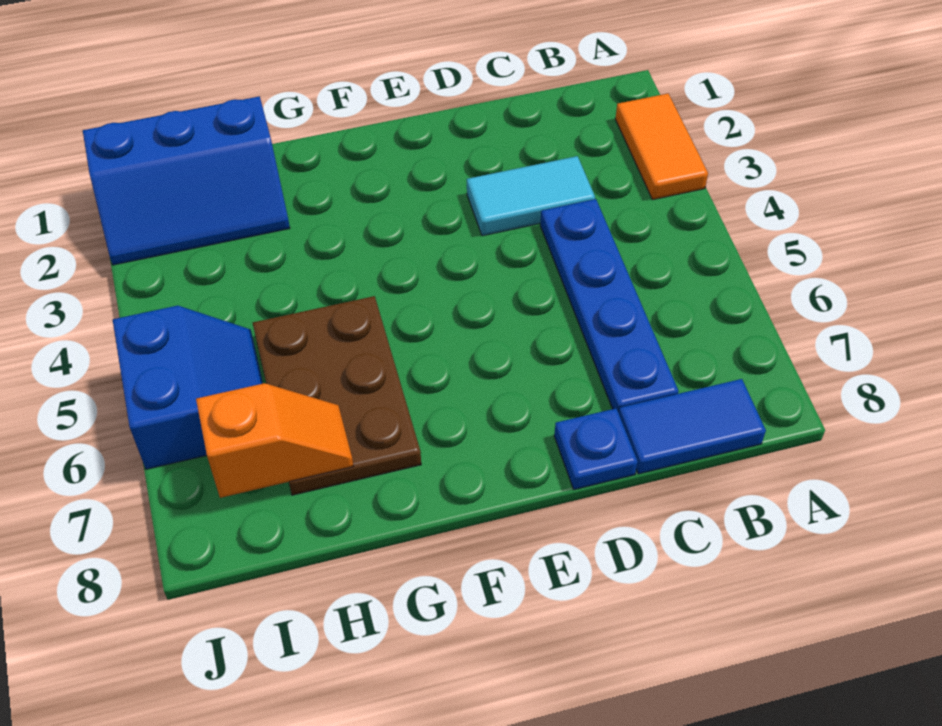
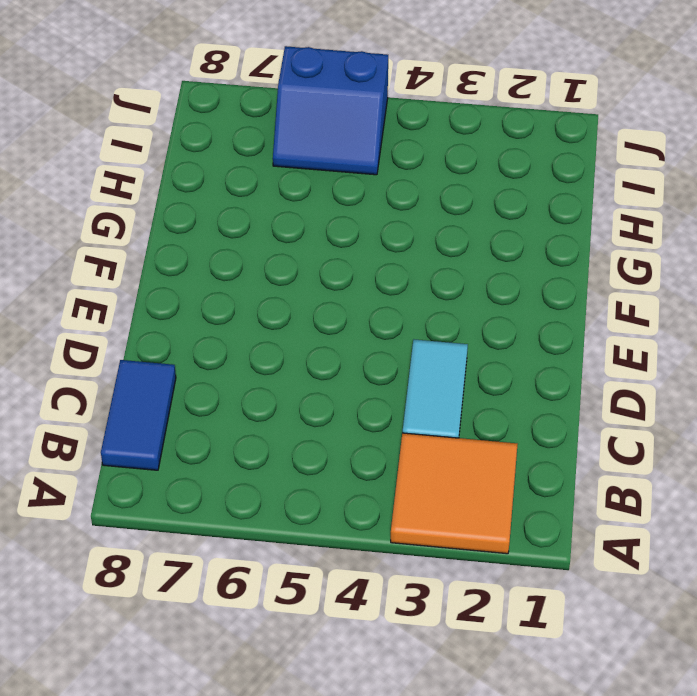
orange 2x2 tile [391,433,518,554] -> orange 1x2 tile [615,94,708,200]
none -> blue 1x4 plate [540,199,679,413]
none -> blue 1x1 plate [554,409,638,490]

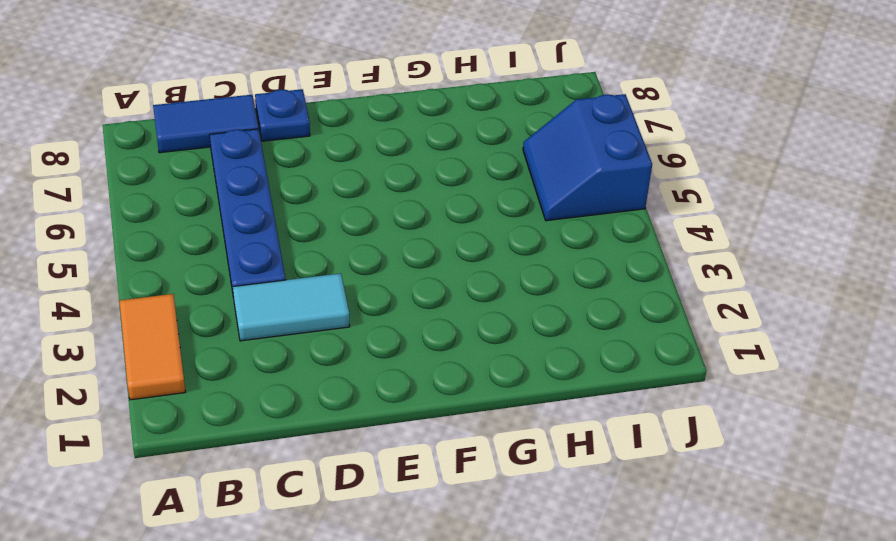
none -> brown 2x3 plate [253,296,421,495]
none -> blue 2x3 slope [83,96,290,265]

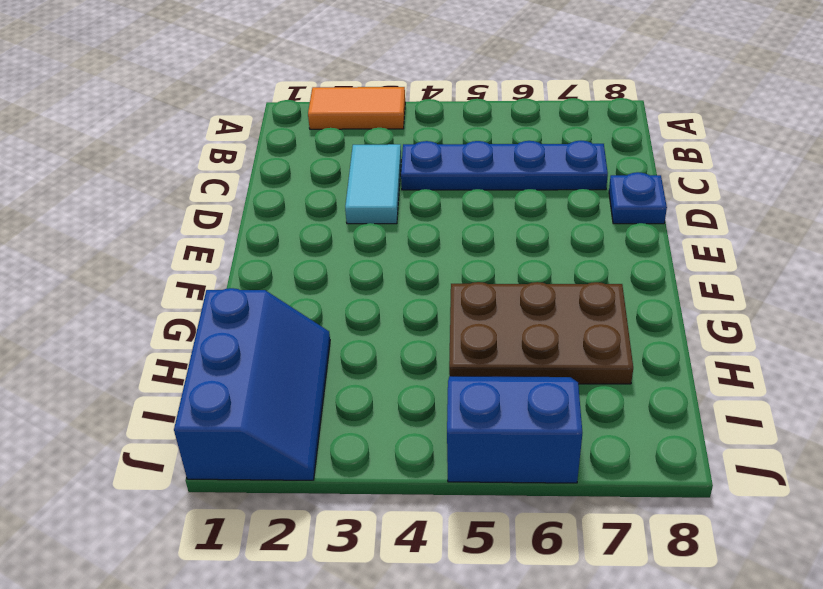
none -> blue 1x2 tile [619,379,766,474]
none -> orange 1x2 slope [196,383,353,498]

